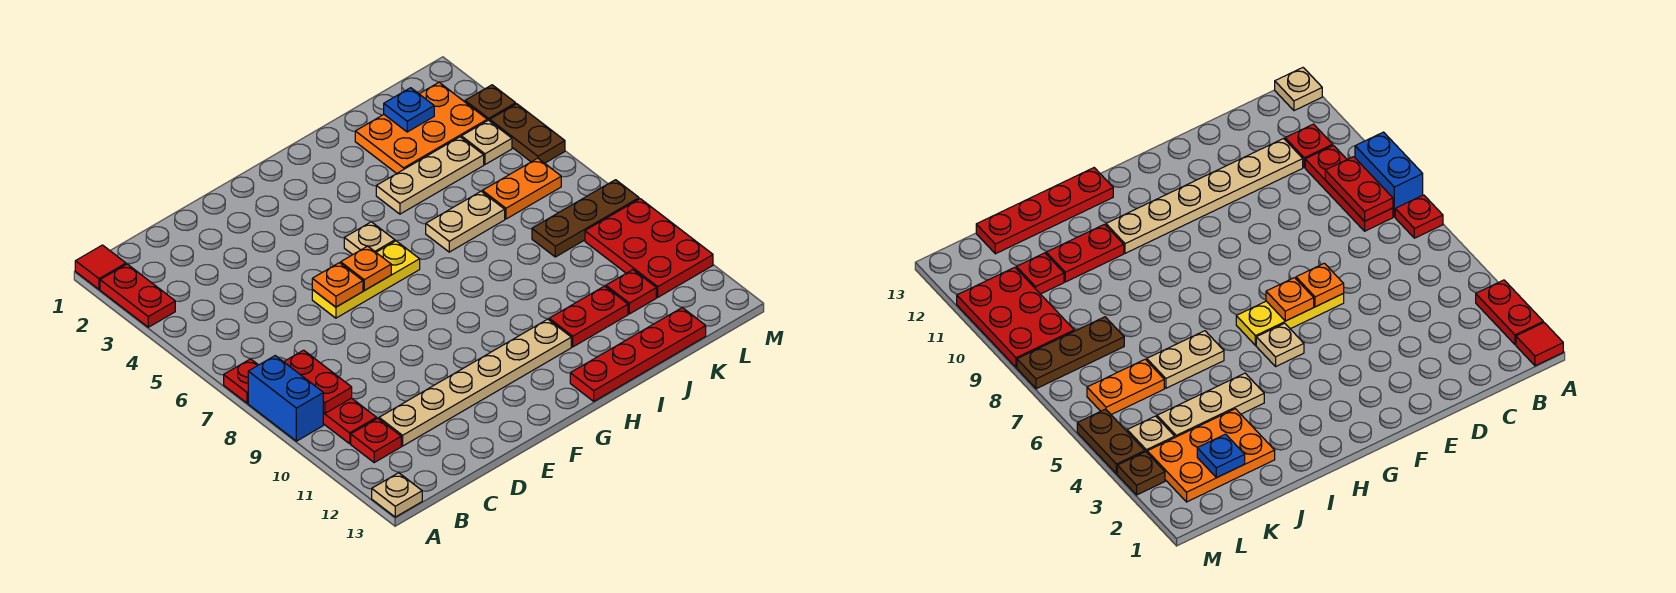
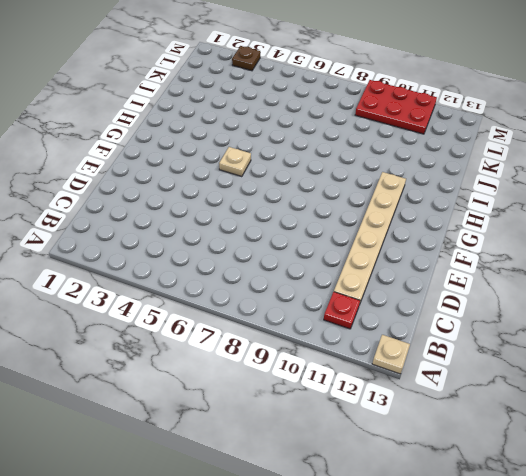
none -> red 1x1 tile [75,245,126,289]
none -> red 1x2 plate [100,264,175,327]
none -> red 1x1 plate [224,359,258,403]

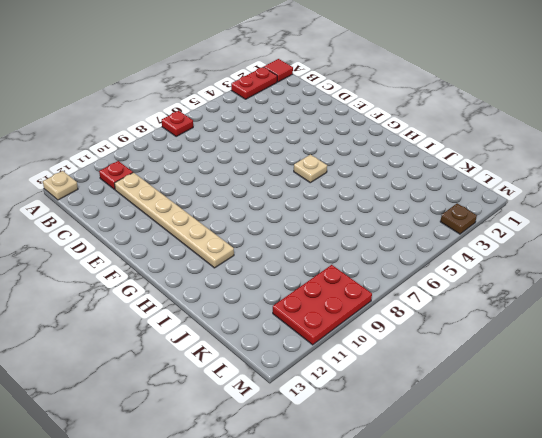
none -> blue 1x2 brick [248,356,323,441]
none -> red 1x3 plate [323,398,377,444]
none -> yellow 1x3 plate [312,241,420,318]

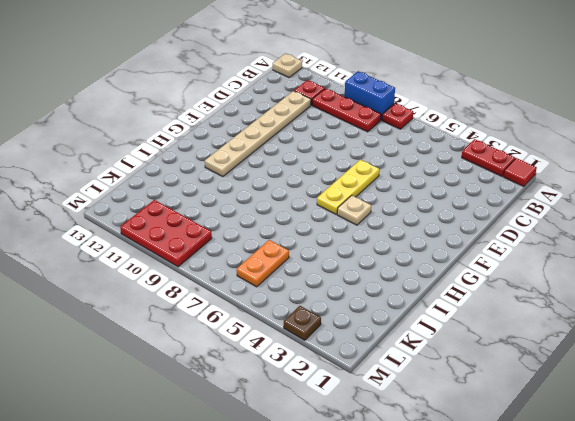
none -> red 1x4 plate [570,308,706,401]
none -> tan 1x3 plate [376,137,484,214]
none -> tan 1x2 plate [426,191,505,252]

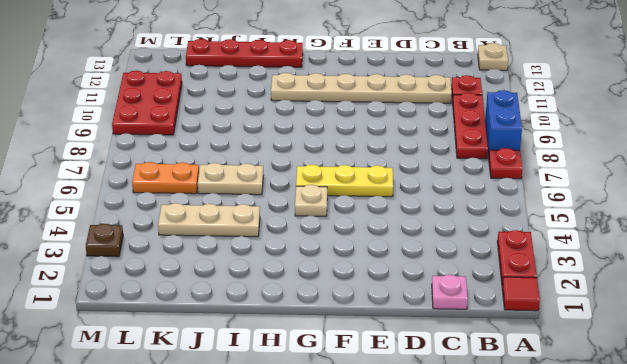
pink 1x1 plate [432,275,468,309] -> none
none -> red 1x2 plate [549,286,628,347]
none -> orange 2x3 plate [355,83,487,174]
none -> brown 1x3 plate [532,180,639,257]

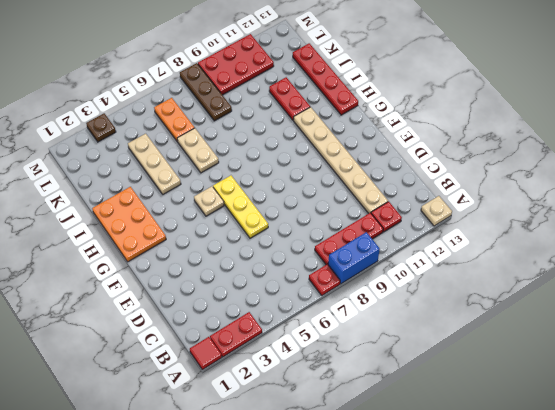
orange 2x3 plate [92,187,166,262] -> orange 2x3 plate moved to [355,83,487,174]
none -> red 1x1 plate [606,270,656,314]
none -> tan 1x1 plate [461,120,512,164]
none -> brown 1x2 plate [490,104,565,163]

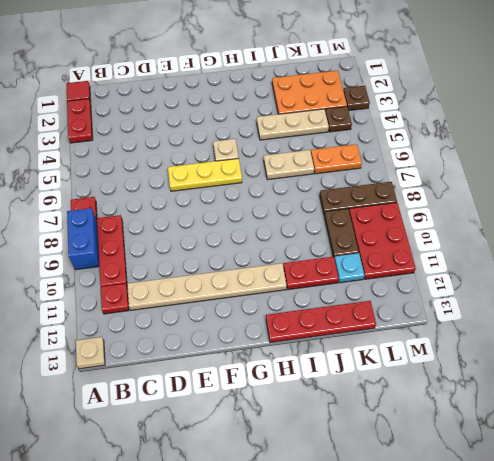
brown 1x2 plate [324,209,359,258] -> brown 1x2 plate moved to [490,104,565,163]
cyan 1x1 plate [334,253,364,283] -> red 1x1 plate [606,270,656,314]
brown 1x1 plate [325,106,352,132] -> tan 1x1 plate [461,120,512,164]
none -> red 1x2 plate [284,350,352,414]
none -> orange 1x1 plate [312,263,363,307]
none -> orange 1x1 plate [341,246,391,291]

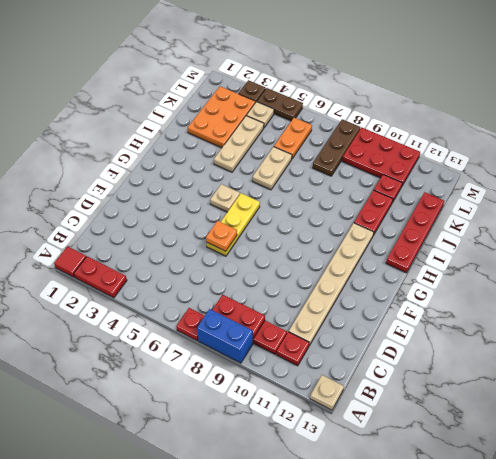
none -> orange 1x1 plate [341,246,391,291]
none -> blue 1x1 plate [384,88,434,132]

